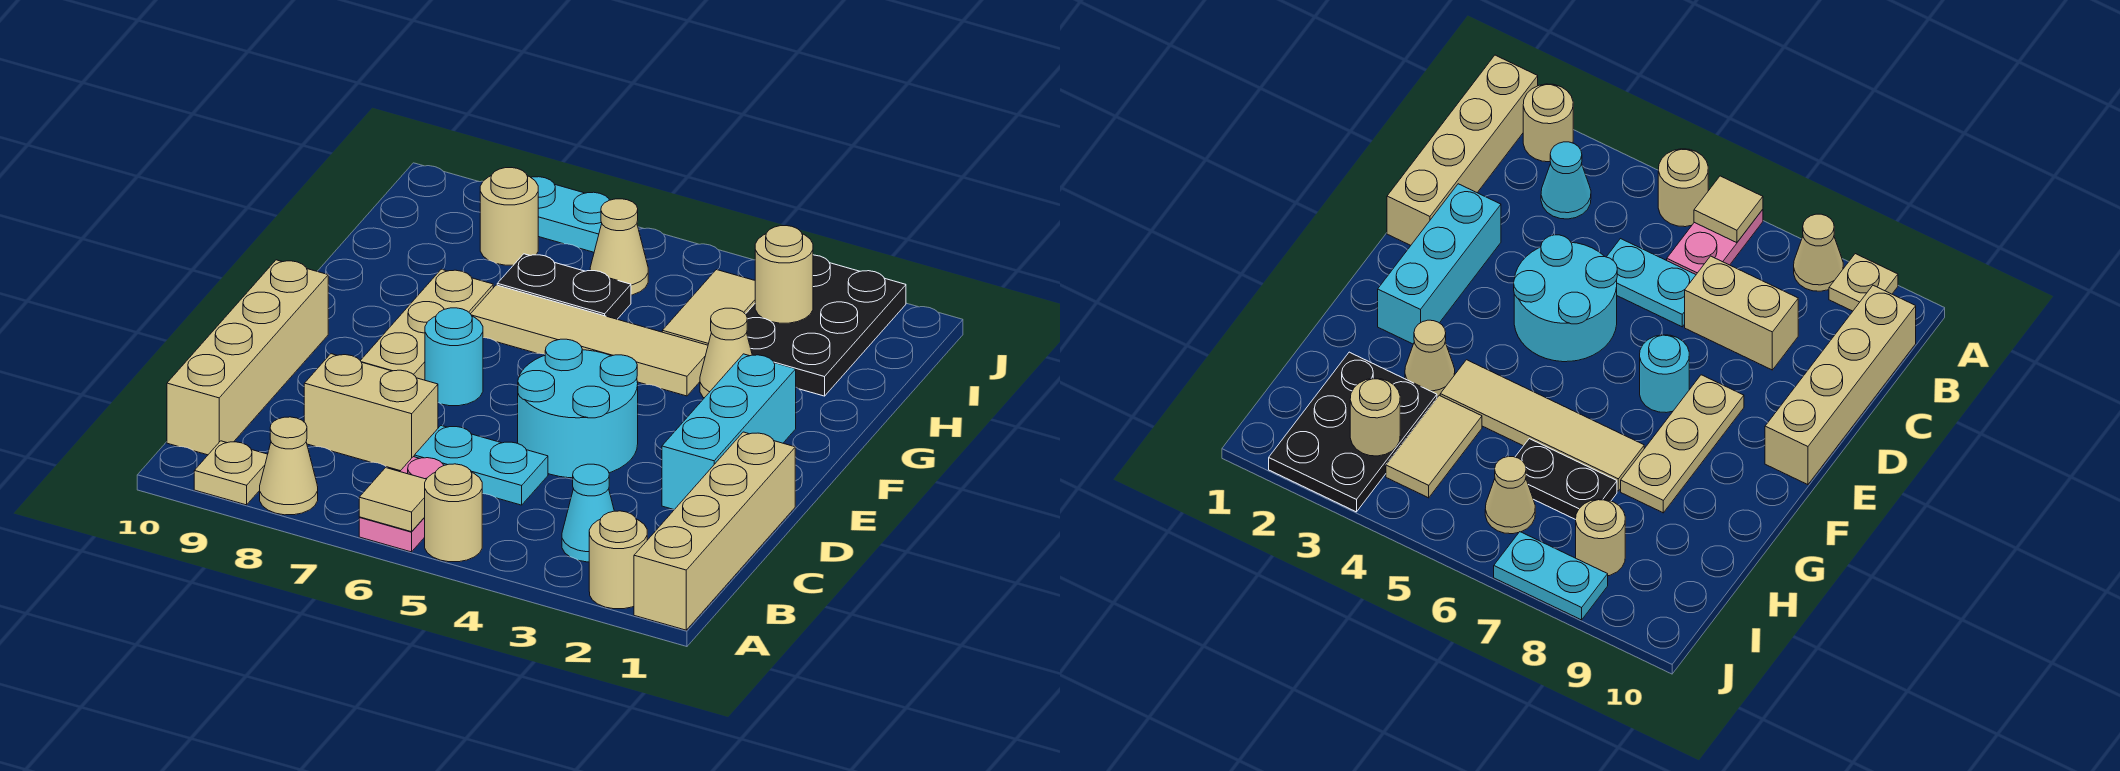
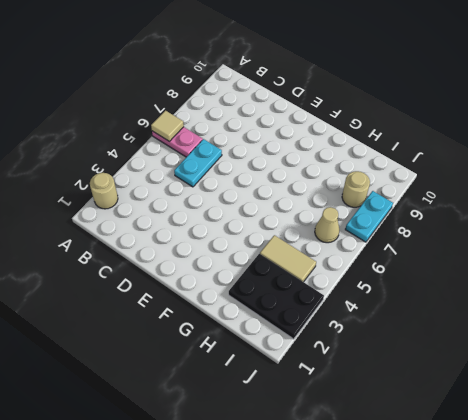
none -> tan 1x4 brick [634,432,795,630]
none -> tan 1x1 round brick [424,464,482,562]
none -> tan 1x1 cone [260,417,318,515]

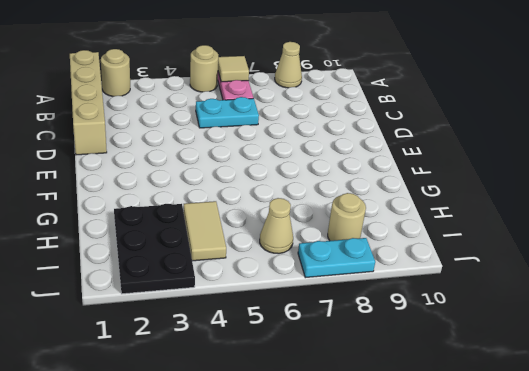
none -> tan 1x1 plate [194,441,268,505]
none -> cyan 1x1 cone [562,464,614,562]
none -> tan 1x4 brick [167,260,328,455]

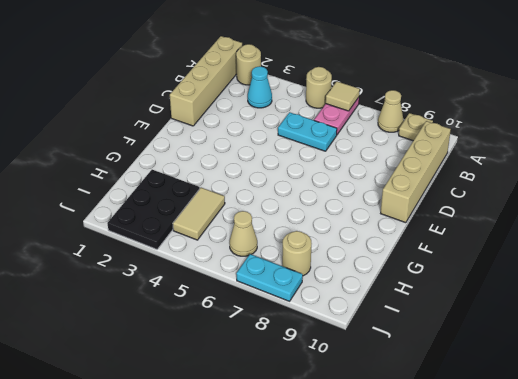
none -> tan 1x2 brick [304,354,438,471]
none -> cyan 1x3 brick [662,354,796,510]
none -> cyan 2x2 round brick [518,339,638,478]

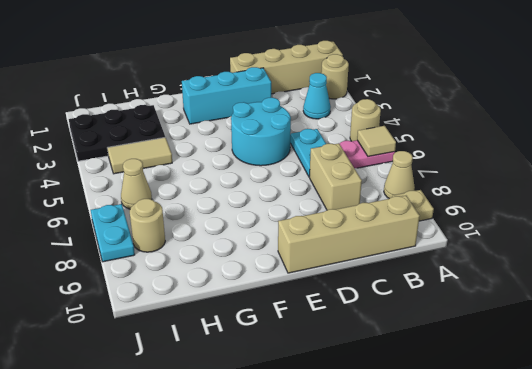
none -> cyan 1x1 round brick [425,308,483,406]
none -> tan 1x3 plate [360,269,493,380]
none -> tan 1x1 cone [700,308,752,398]

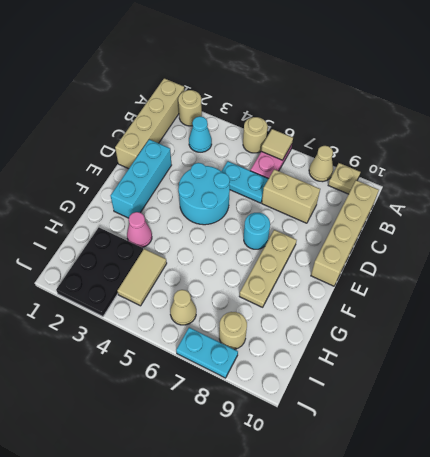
pink 1x1 cone [127,212,152,247] -> tan 1x1 cone [700,308,752,398]
none -> tan 1x4 tile [471,285,708,396]
none -> black 1x2 plate [497,254,631,319]
none -> tan 1x1 round brick [755,226,813,323]

